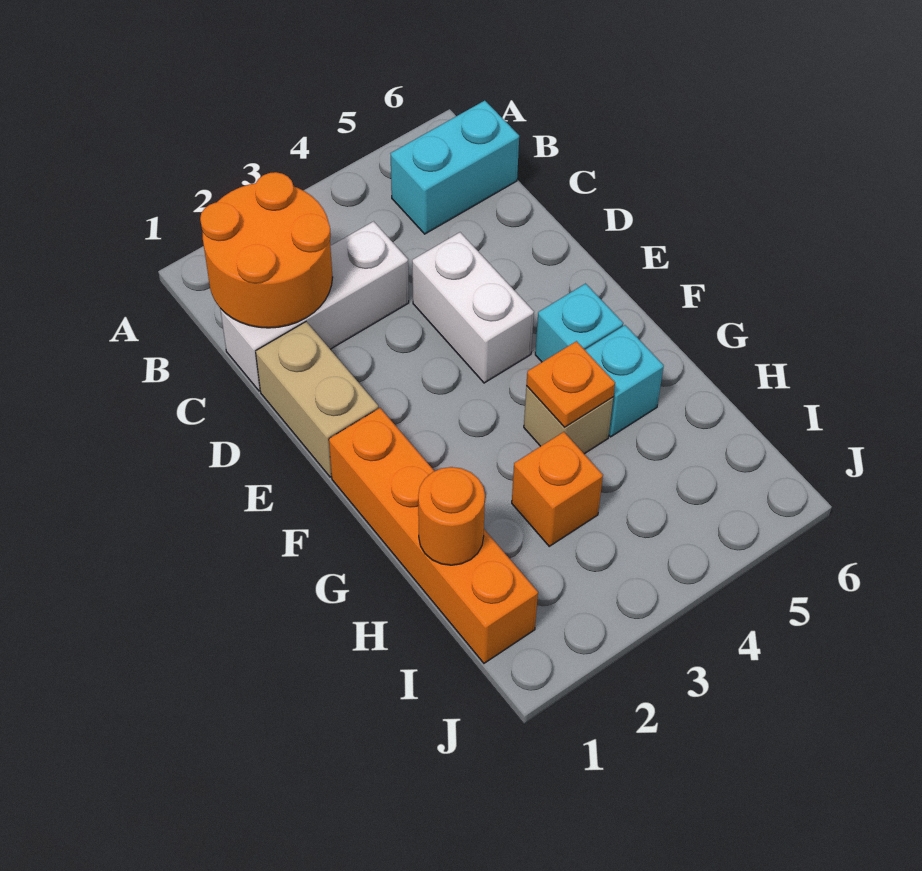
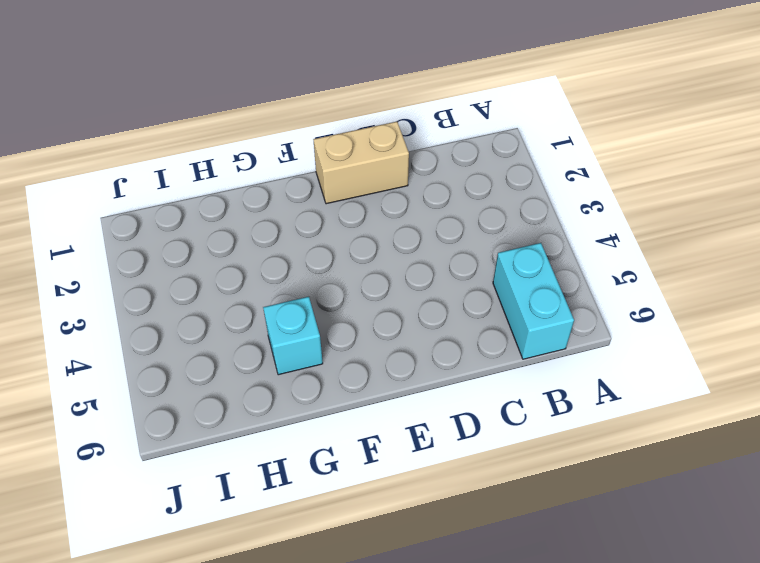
none -> white 1x3 brick [220,221,409,391]
none -> white 1x2 brick [412,232,534,383]
none -> orange 1x4 brick [329,408,538,663]

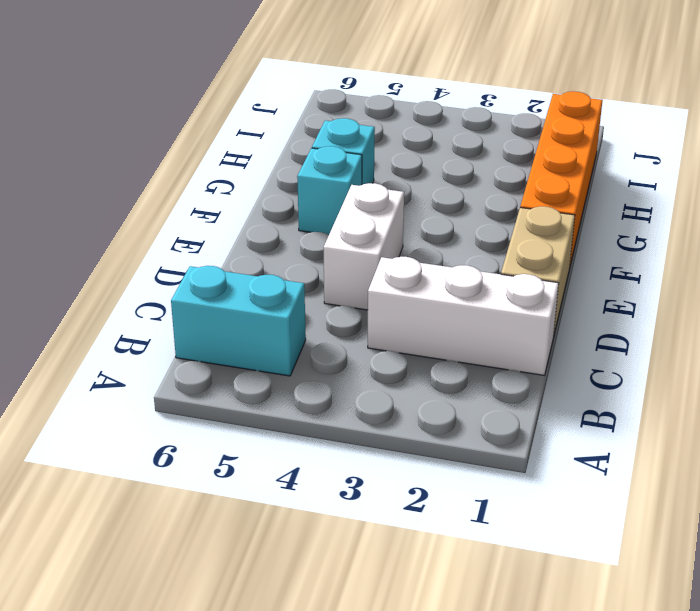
none -> tan 1x1 brick [524,386,613,454]
none -> orange 1x1 brick [512,432,603,546]
none -> orange 2x2 round brick [200,172,333,328]

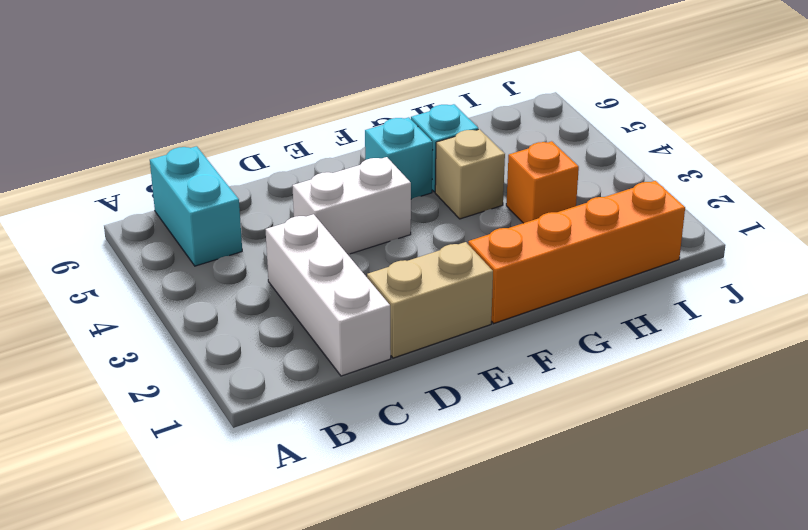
none -> orange 2x2 round brick [200,172,333,328]
none -> orange 1x1 plate [526,341,615,427]
none -> orange 1x1 round brick [418,467,485,565]

